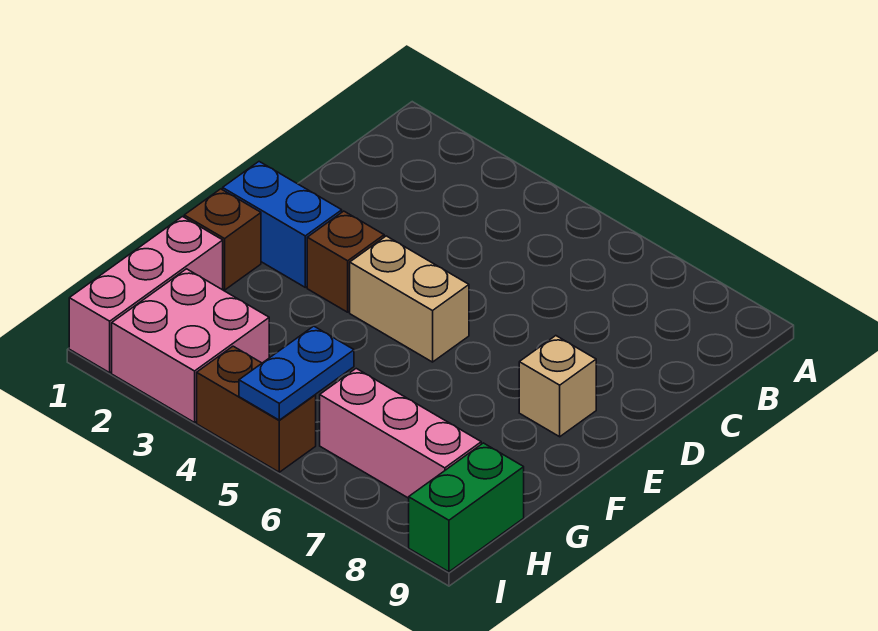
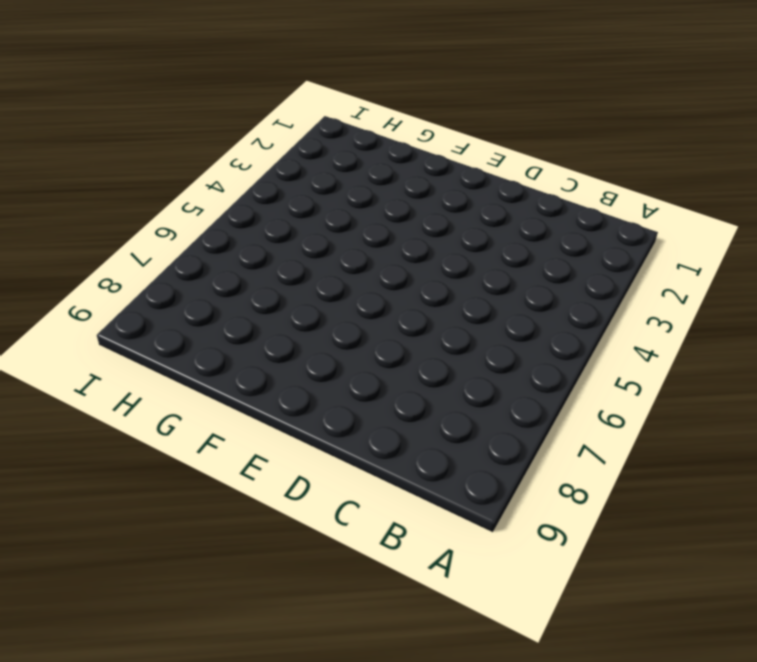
none -> blue 1x2 brick [223,162,342,287]
none -> brown 1x1 brick [307,211,384,312]

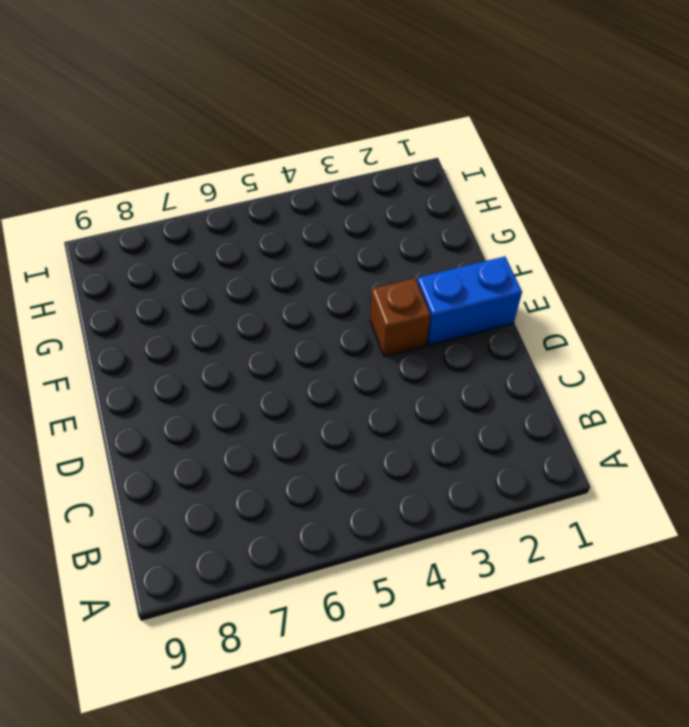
none -> tan 1x2 brick [350,236,469,362]
none -> tan 1x1 brick [519,336,596,437]

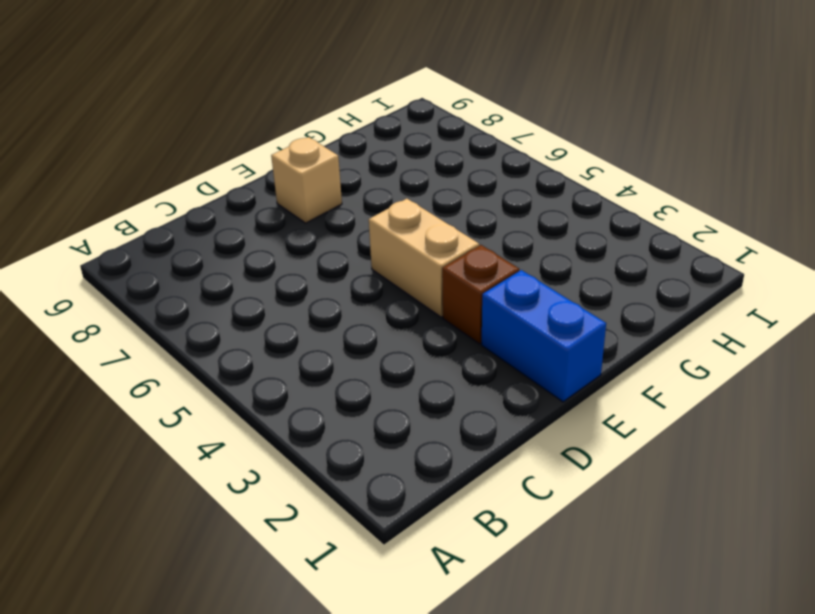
none -> brown 1x1 brick [184,189,261,290]
none -> pink 1x3 brick [69,217,223,373]

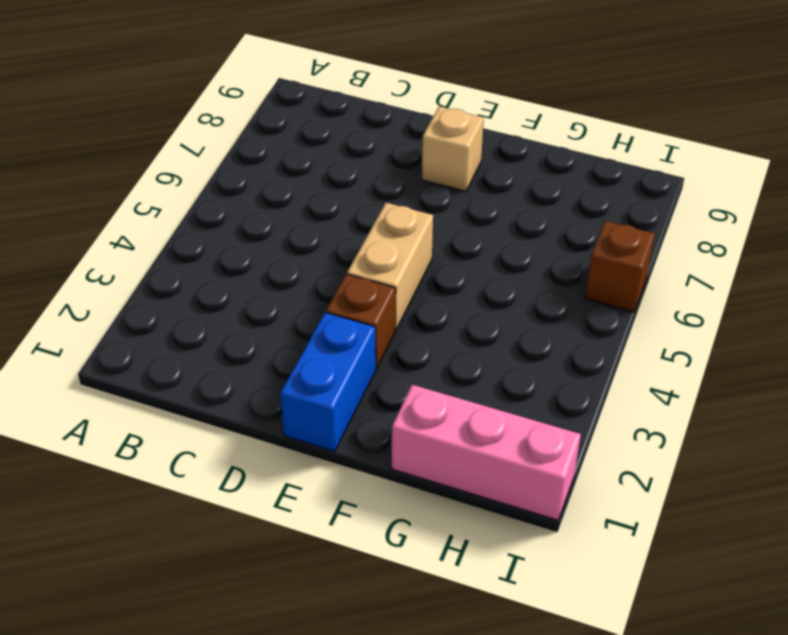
brown 1x1 brick [585,221,655,312] -> brown 1x1 brick moved to [184,189,261,290]
none -> pink 2x2 brick [112,269,269,423]
none -> pink 1x3 brick [320,369,481,498]

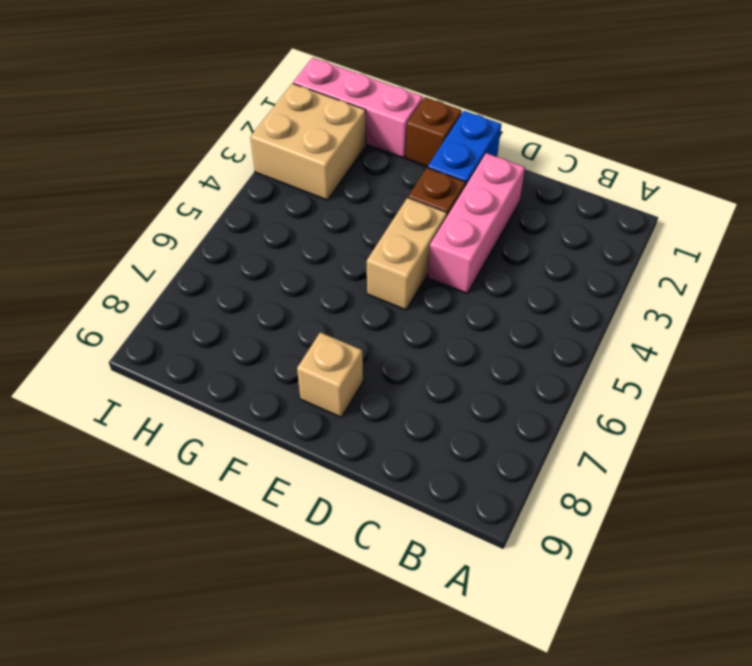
pink 1x3 brick [428,153,525,293] -> pink 1x3 brick moved to [320,369,481,498]
tan 2x2 brick [250,83,366,200] -> pink 2x2 brick [112,269,269,423]
none -> green 1x2 brick [409,443,524,572]
none -> brown 1x2 brick [197,346,316,472]

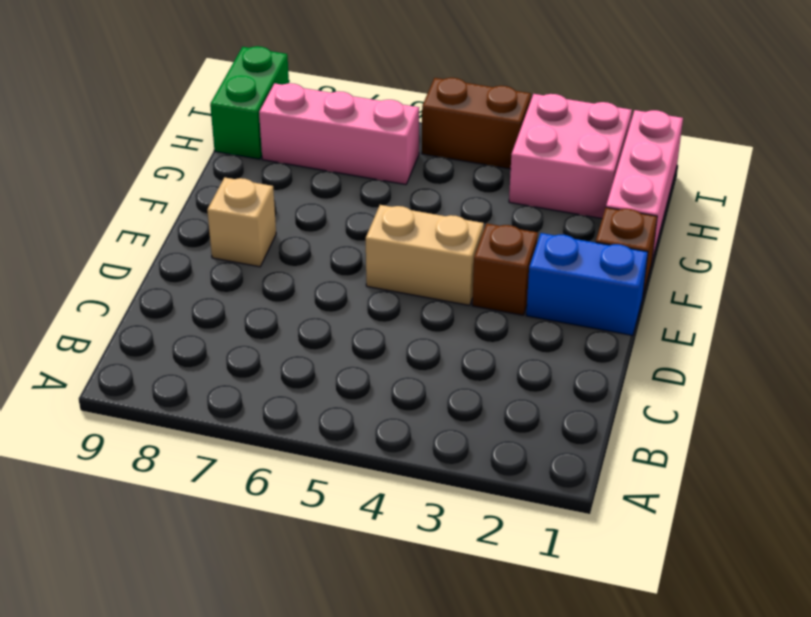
none -> blue 1x2 plate [239,326,354,420]

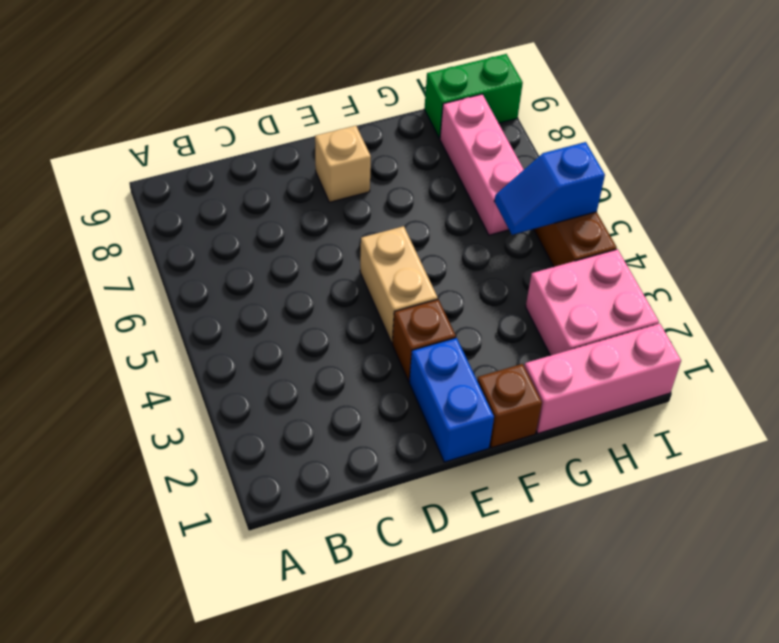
blue 1x2 slope [494,142,605,235] -> blue 1x2 plate [239,326,354,420]

